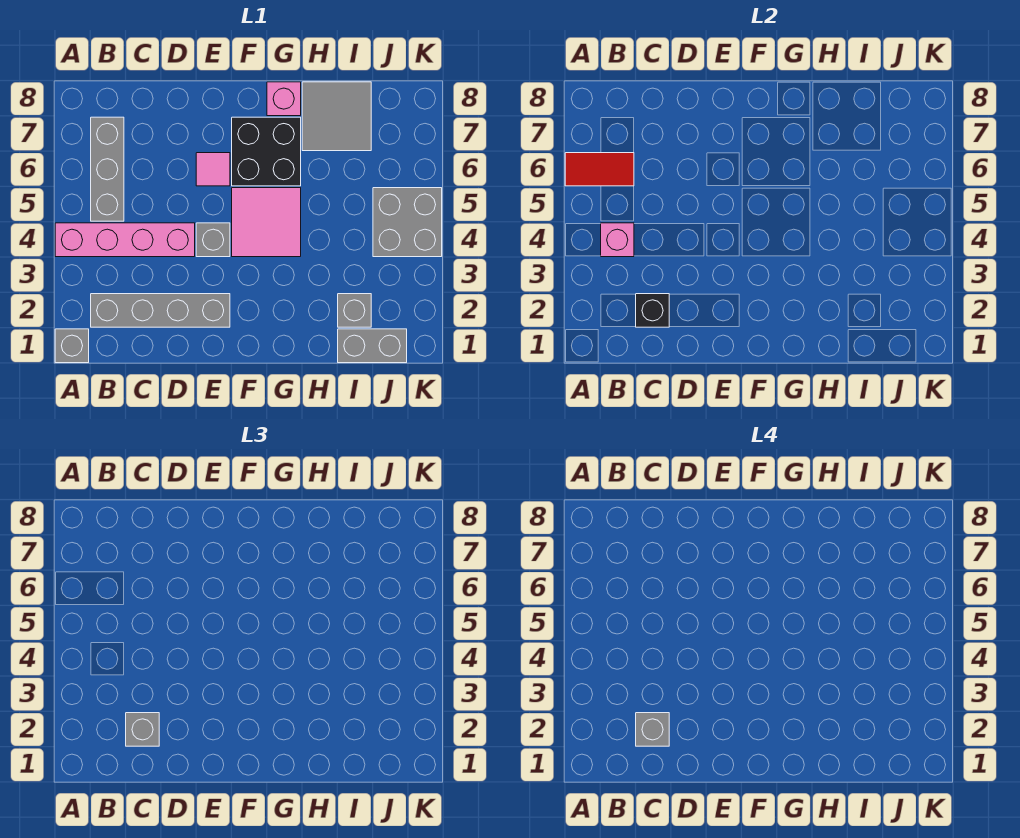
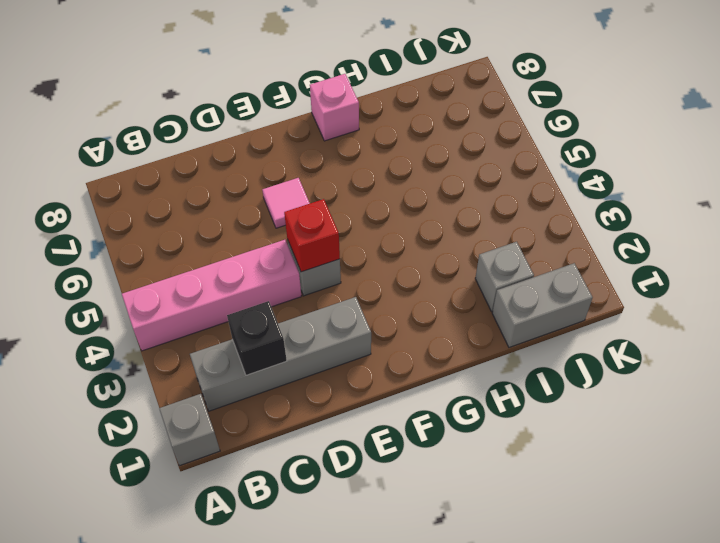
red 1x1 brick [284,199,340,272] -> none
none -> grey 1x3 brick [91,117,124,221]
none -> pink 2x2 tile [232,188,301,257]
none -> black 2x2 brick [232,117,301,186]

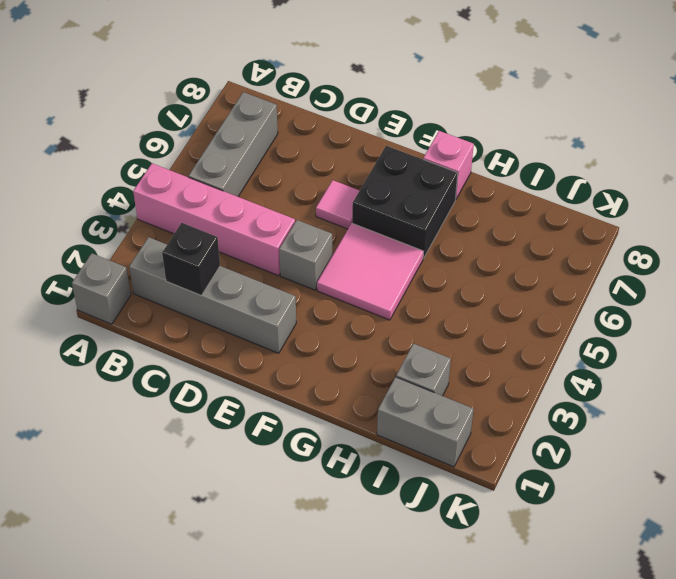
none -> grey 2x2 tile [302,82,371,151]
none -> grey 2x2 brick [373,188,442,257]
none -> red 1x2 tile [565,153,634,186]

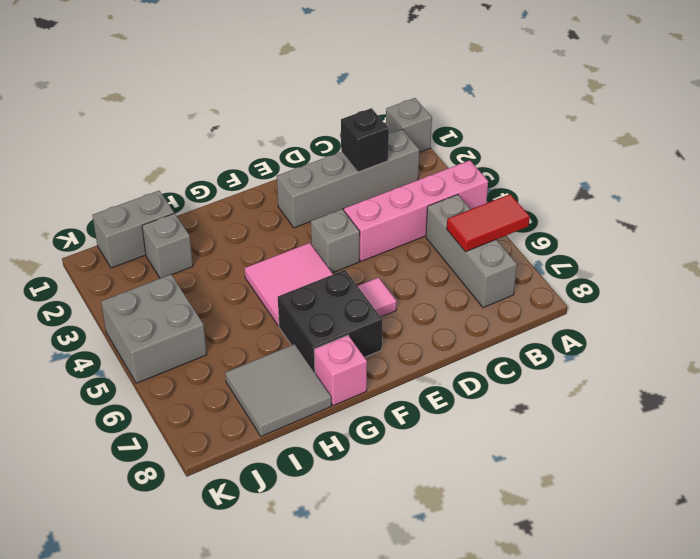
none -> pink 1x1 brick [601,223,634,257]
none -> grey 1x1 brick [126,713,159,746]
none -> grey 1x1 brick [636,713,669,746]

